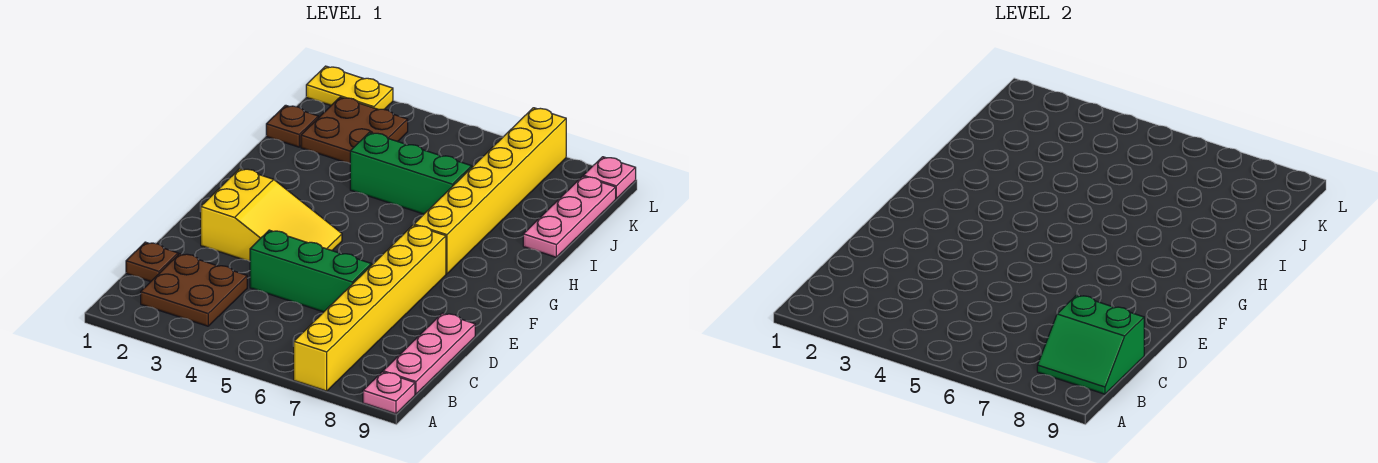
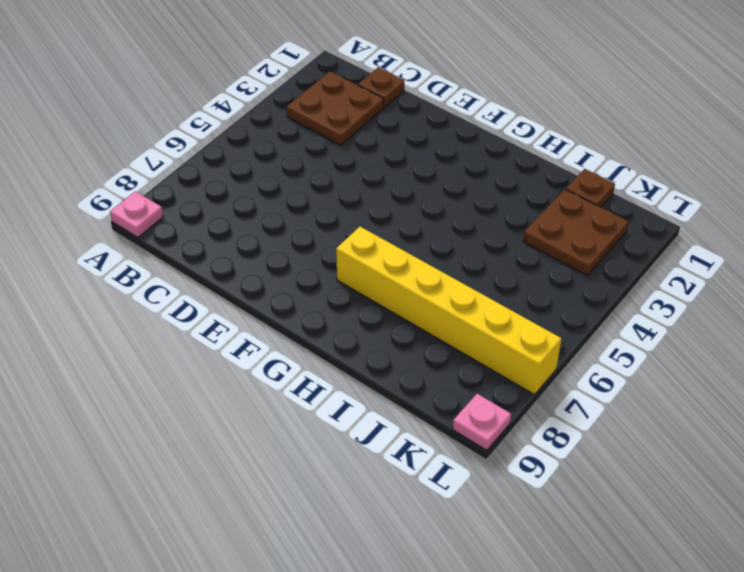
none -> yellow 1x6 brick [294,225,446,391]
none -> pink 1x3 plate [383,313,475,394]
none -> green 1x3 brick [250,230,371,312]

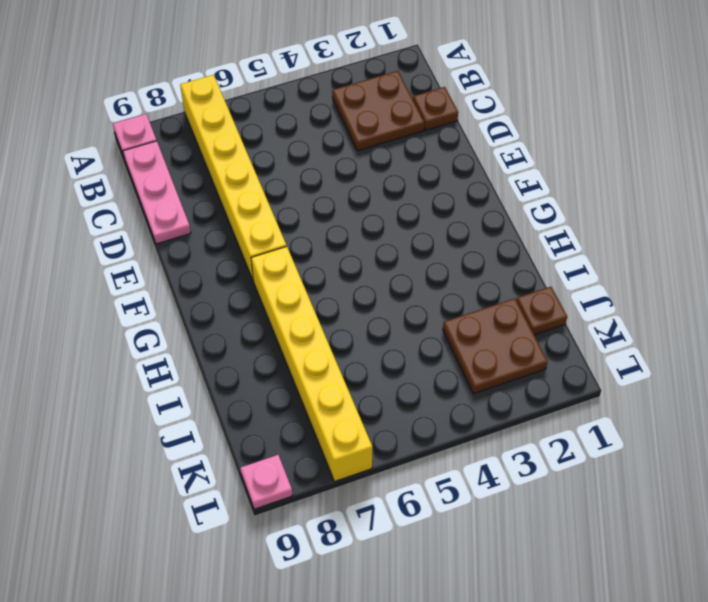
none -> green 1x3 brick [250,230,371,312]
none -> yellow 2x3 slope [201,169,342,261]
none -> green 1x3 brick [350,132,472,214]

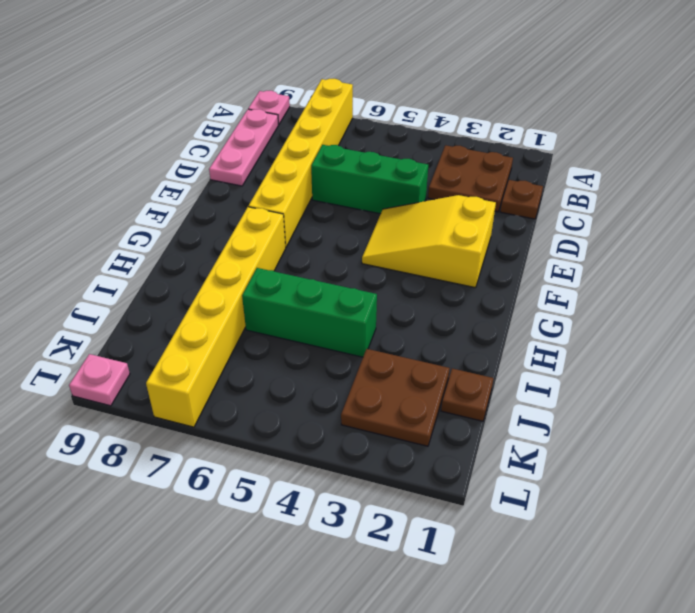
none -> pink 1x3 plate [523,176,616,257]
none -> yellow 1x2 plate [306,66,393,110]
none -> green 2x2 slope [1037,295,1144,394]

